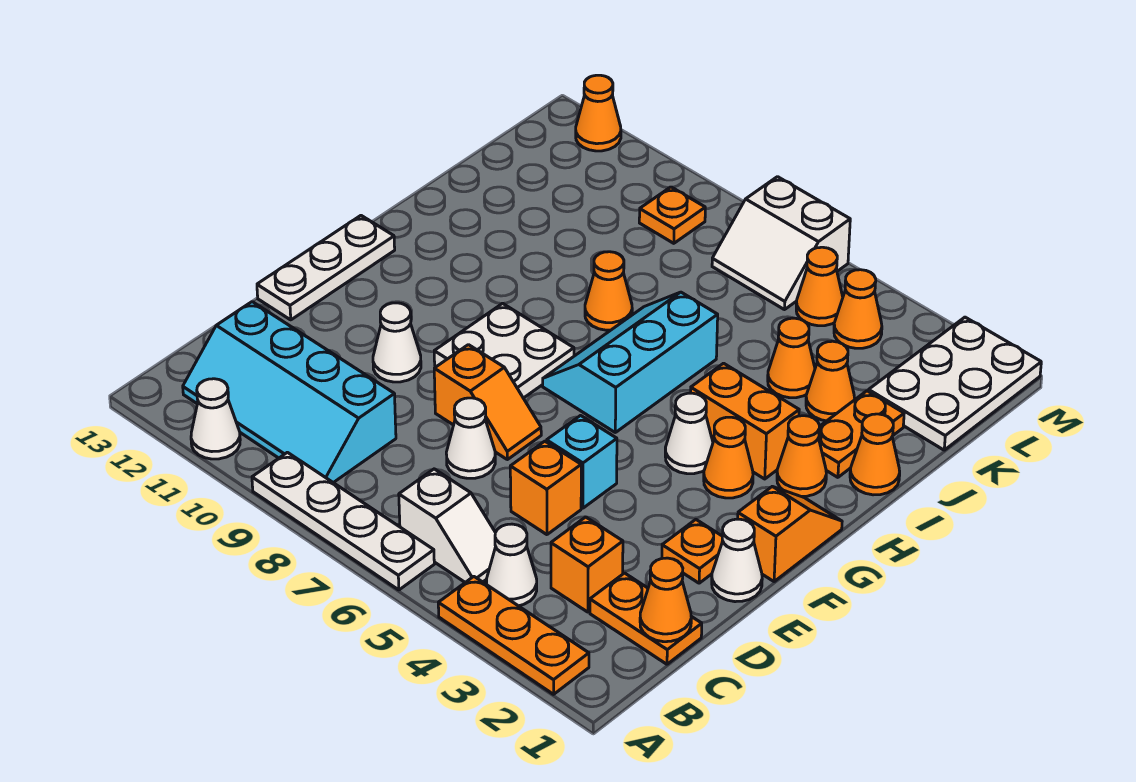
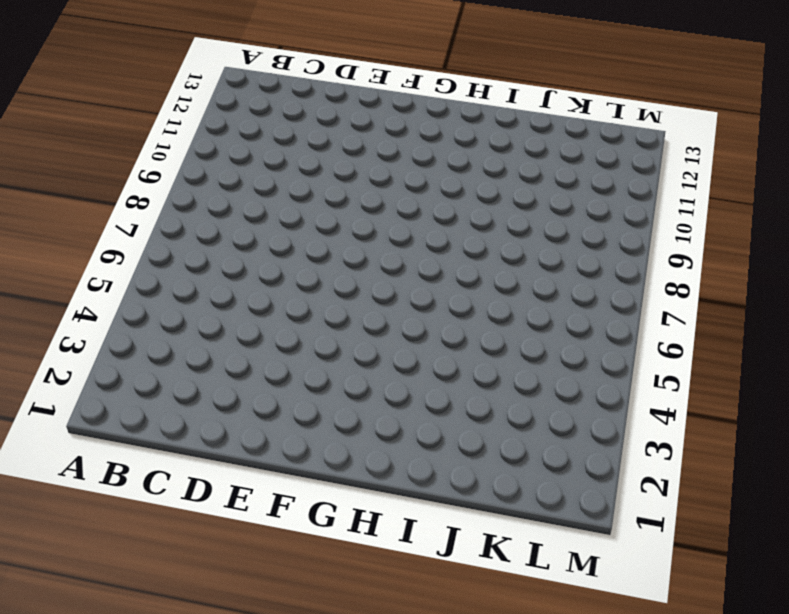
none -> orange 1x3 plate [438,577,589,694]
none -> white 1x4 plate [252,452,434,590]
none -> white 1x1 cone [191,379,240,459]
none -> white 1x1 cone [486,524,537,606]

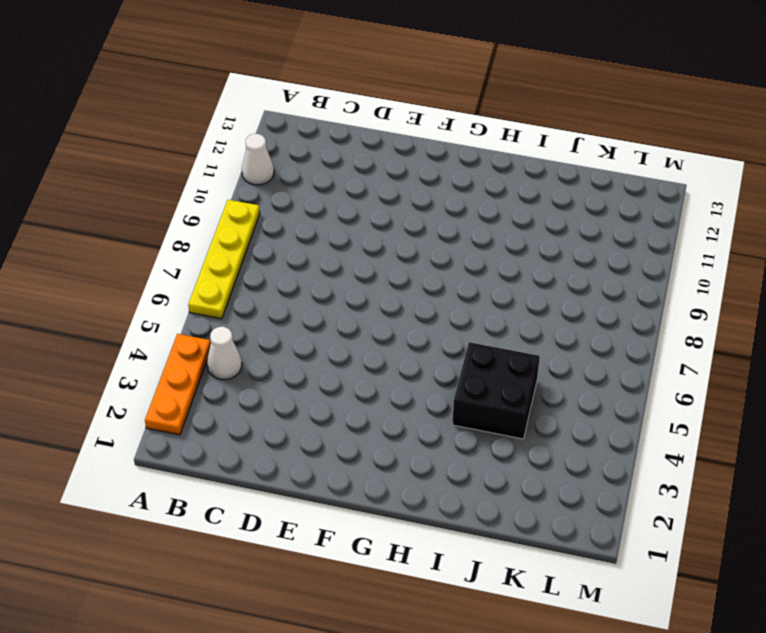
yellow 1x4 plate [188,200,260,319] -> white 1x4 plate [252,452,434,590]
black 2x2 brick [452,342,540,439] -> orange 1x1 cone [768,318,815,398]
none -> white 1x2 slope [399,469,496,582]
none -> cyan 2x4 slope [183,302,396,483]
none -> orange 1x2 plate [590,573,702,664]
none -> orange 1x1 brick [551,517,623,612]

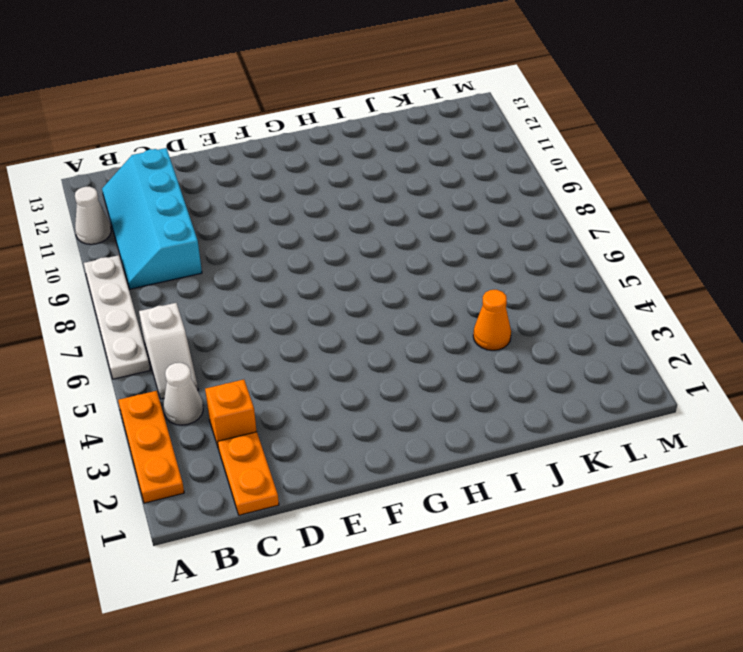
none -> orange 1x1 brick [510,441,581,535]
none -> white 1x1 cone [446,398,495,478]
none -> white 1x1 cone [712,519,762,602]
none -> orange 1x1 plate [662,520,723,583]

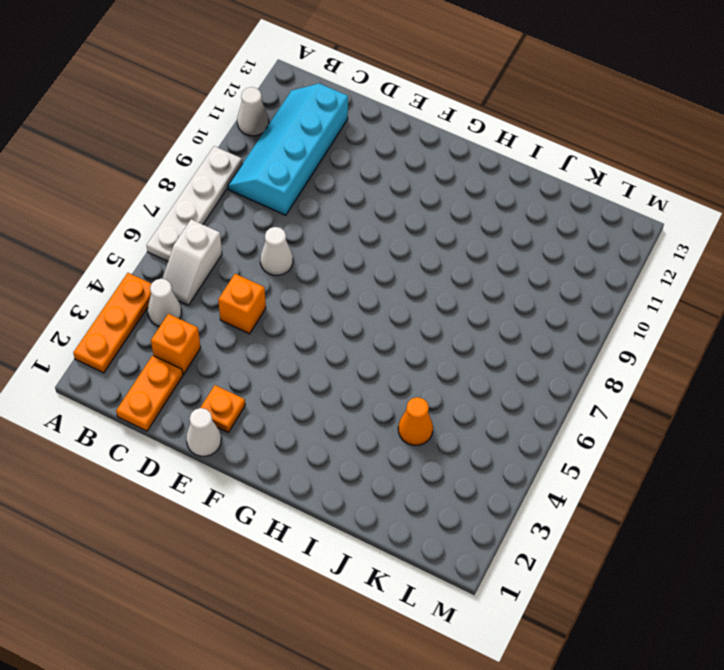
none -> cyan 1x1 brick [547,416,617,508]
none -> orange 1x2 slope [434,345,541,460]
none -> white 1x1 cone [373,303,421,382]
none -> white 1x3 plate [257,216,395,320]

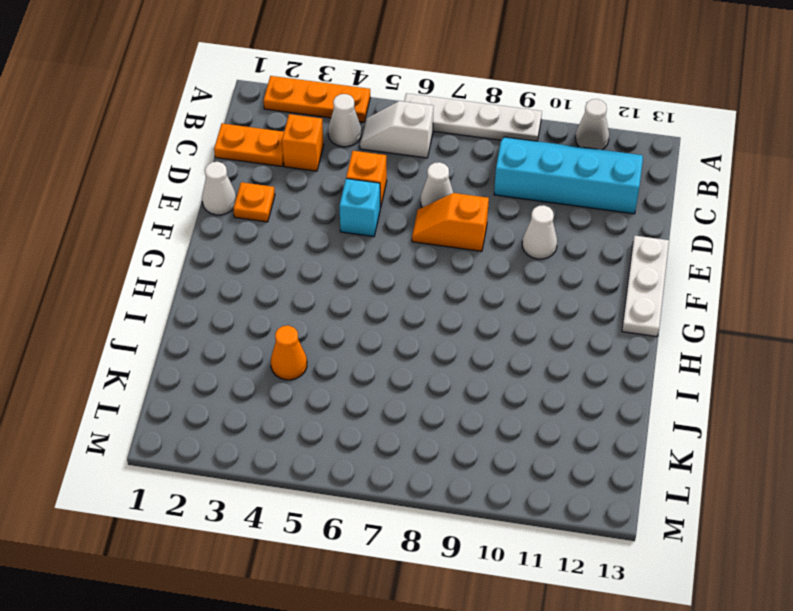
none -> orange 1x2 slope [738,487,842,582]
none -> white 2x2 plate [434,303,574,398]
none -> orange 1x1 cone [704,417,753,498]
none -> white 1x1 cone [665,393,713,474]

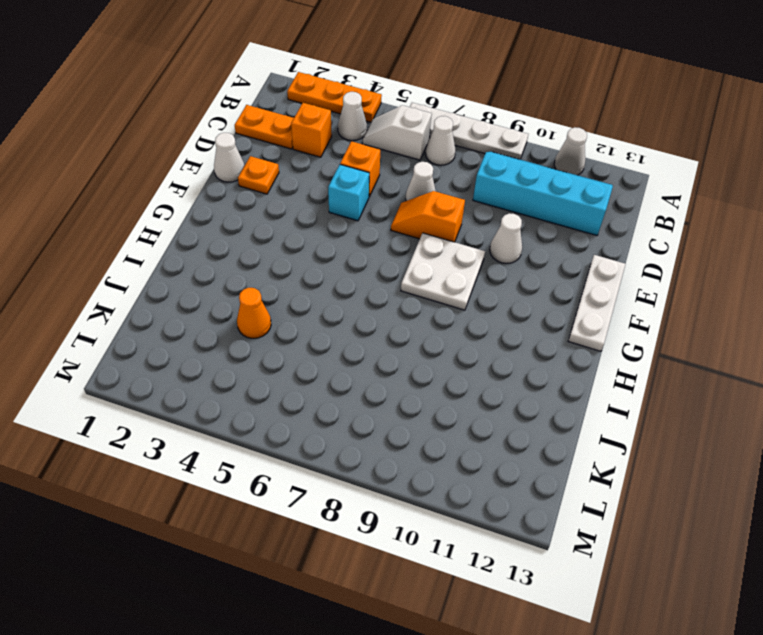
white 1x1 cone [425,116,456,165] -> white 1x1 cone moved to [665,393,713,474]
none -> orange 1x2 slope [738,487,842,582]
none -> orange 1x1 cone [704,417,753,498]
none -> cyan 2x3 slope [543,292,718,432]
none -> orange 1x1 cone [777,416,826,496]

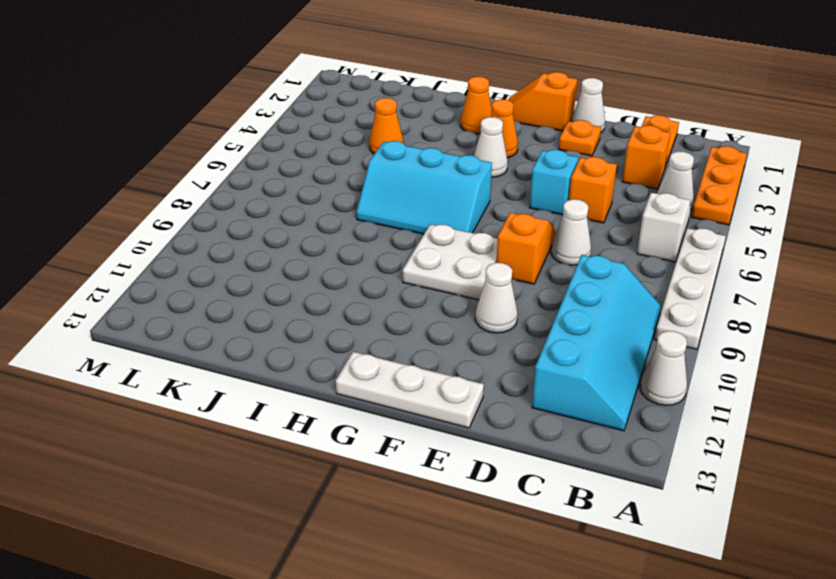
none -> orange 1x2 brick [691,363,799,479]
none -> orange 1x1 cone [850,414,900,495]
none -> orange 1x2 plate [819,391,904,477]
none -> orange 1x1 cone [585,252,632,330]

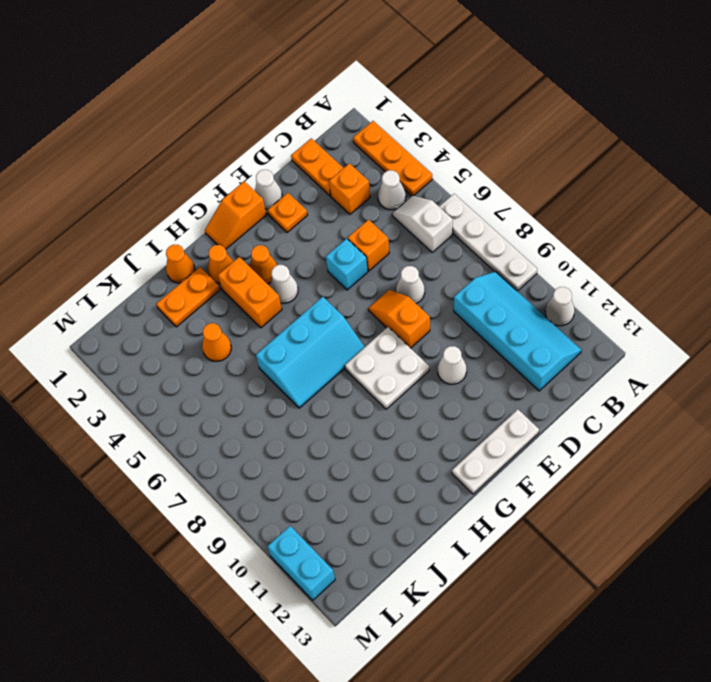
cyan 1x2 brick [267,526,335,600] -> orange 1x1 cone [576,75,621,151]
none -> orange 1x1 cone [585,252,632,330]
none -> orange 1x1 cone [806,341,855,421]
none -> white 2x3 plate [868,317,1041,450]
none -> orange 1x1 cone [834,270,882,348]

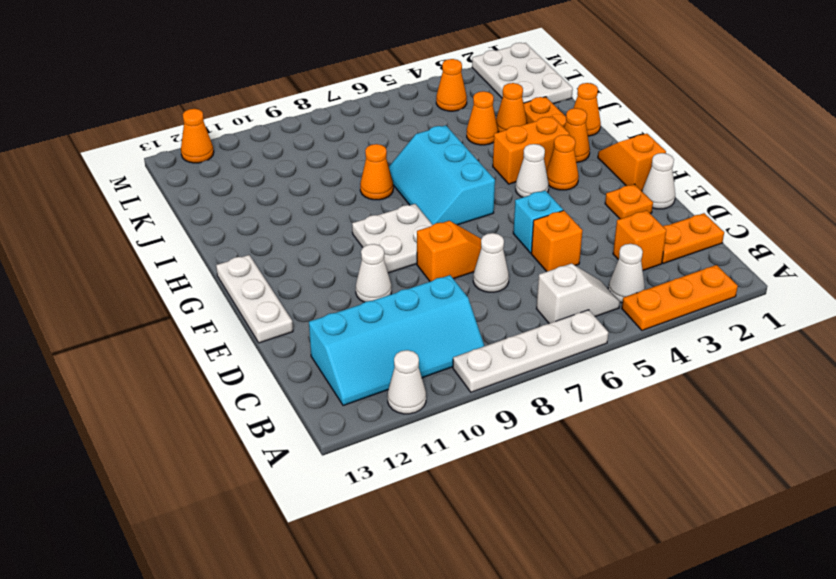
none -> orange 1x1 cone [796,247,843,326]
none -> white 2x2 slope [712,177,850,310]
none -> orange 1x1 plate [639,187,705,243]
none -> orange 1x1 cone [640,558,691,642]

